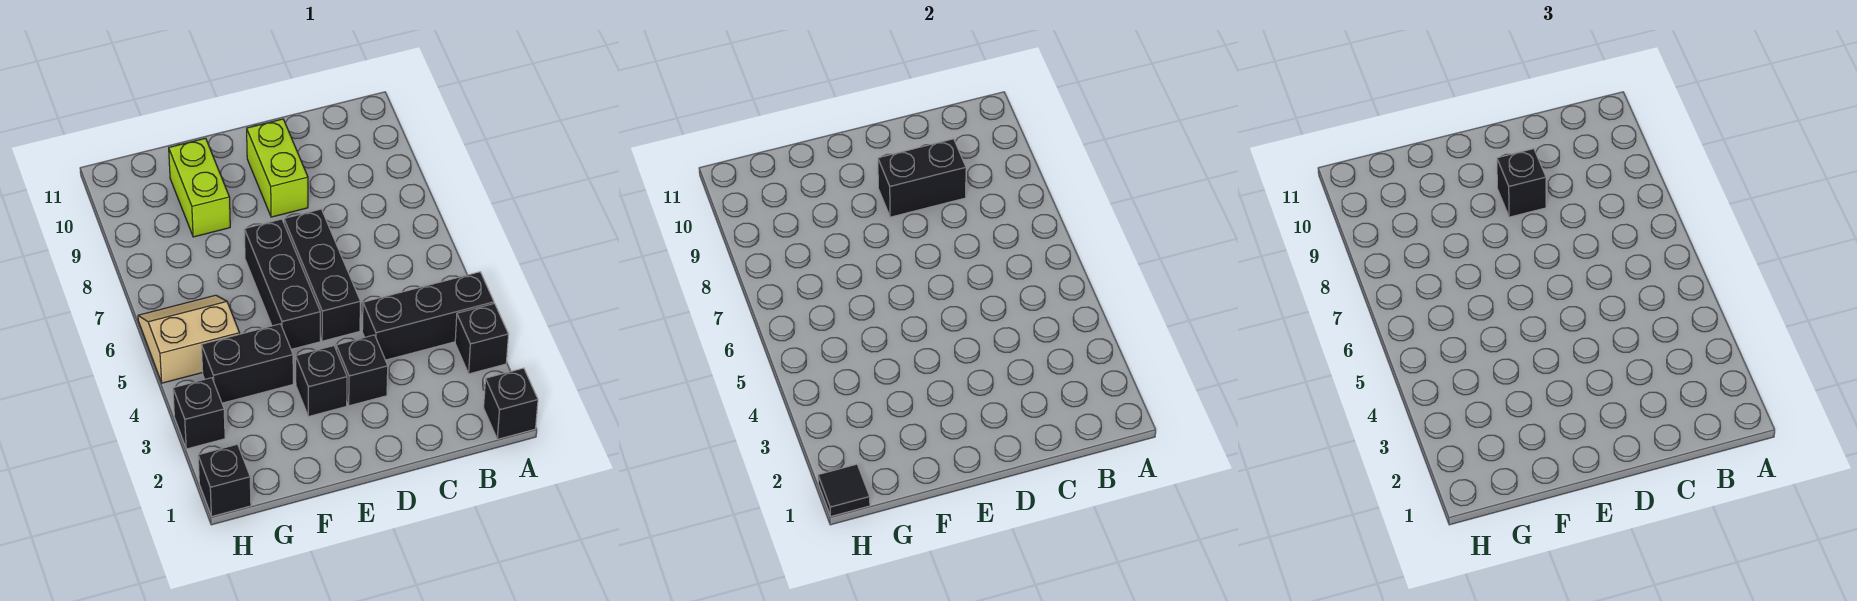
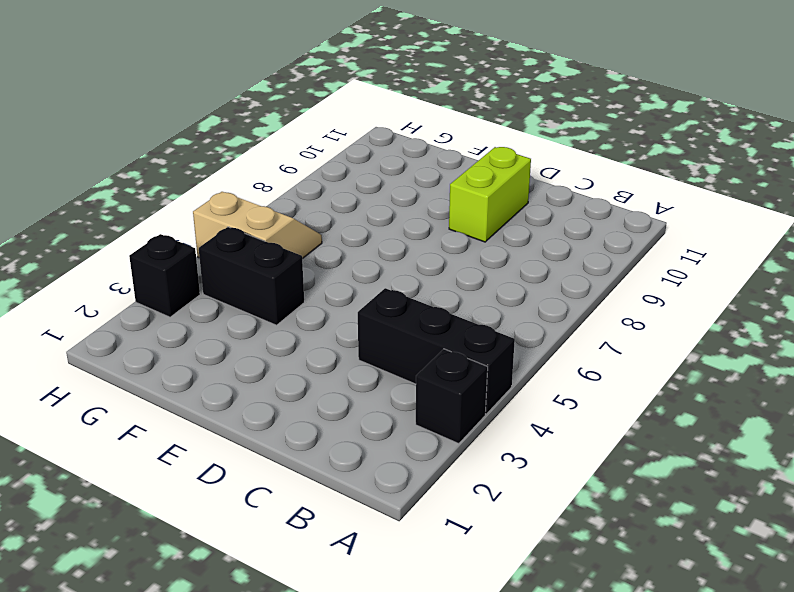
none -> black 1x1 brick [484,368,538,439]
none -> black 1x1 brick [336,335,388,406]
none -> black 1x3 brick [284,209,360,341]

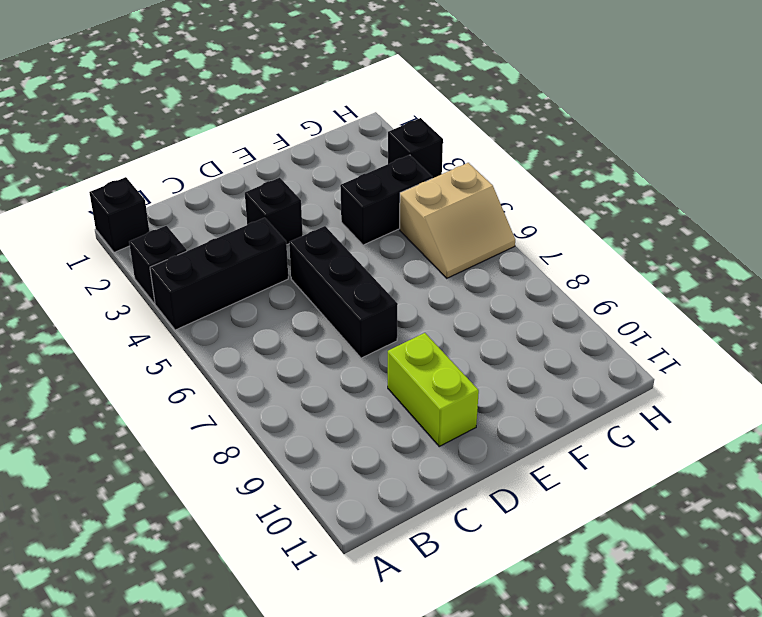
none -> black 1x1 brick [296,346,347,416]
none -> black 1x3 brick [244,219,320,349]
none -> lime 1x2 brick [169,138,230,237]

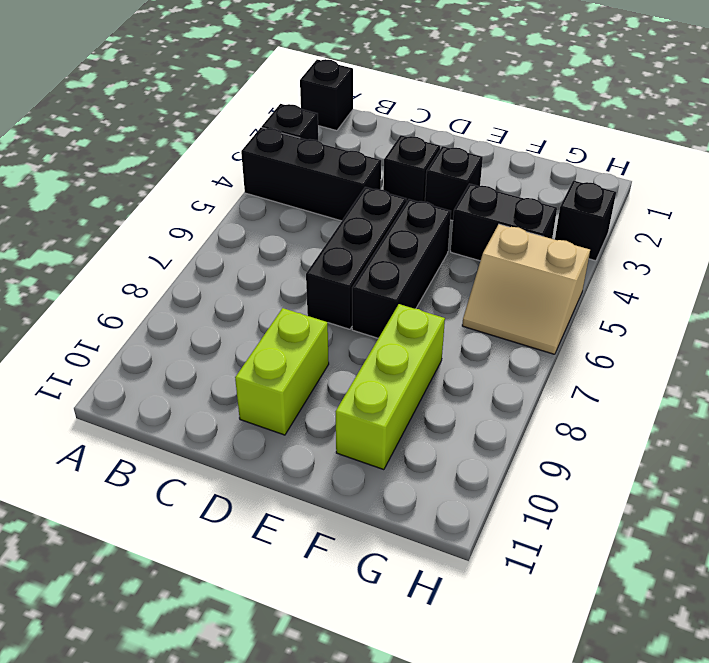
lime 1x3 brick [335,304,445,470] -> lime 1x2 brick [169,138,230,237]
none -> black 1x1 brick [198,444,251,516]
none -> black 1x2 brick [878,139,966,217]
none -> black 1x1 tile [818,464,870,516]

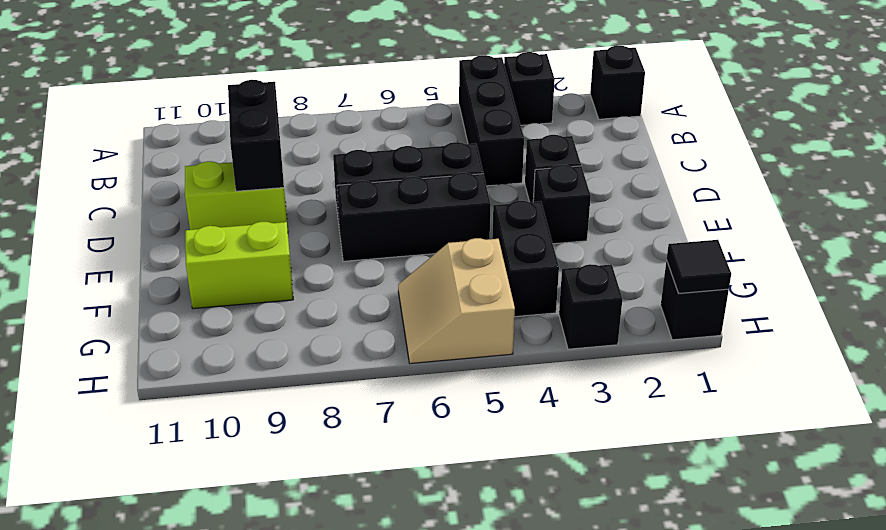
none -> black 1x1 brick [1497,149,1546,217]

